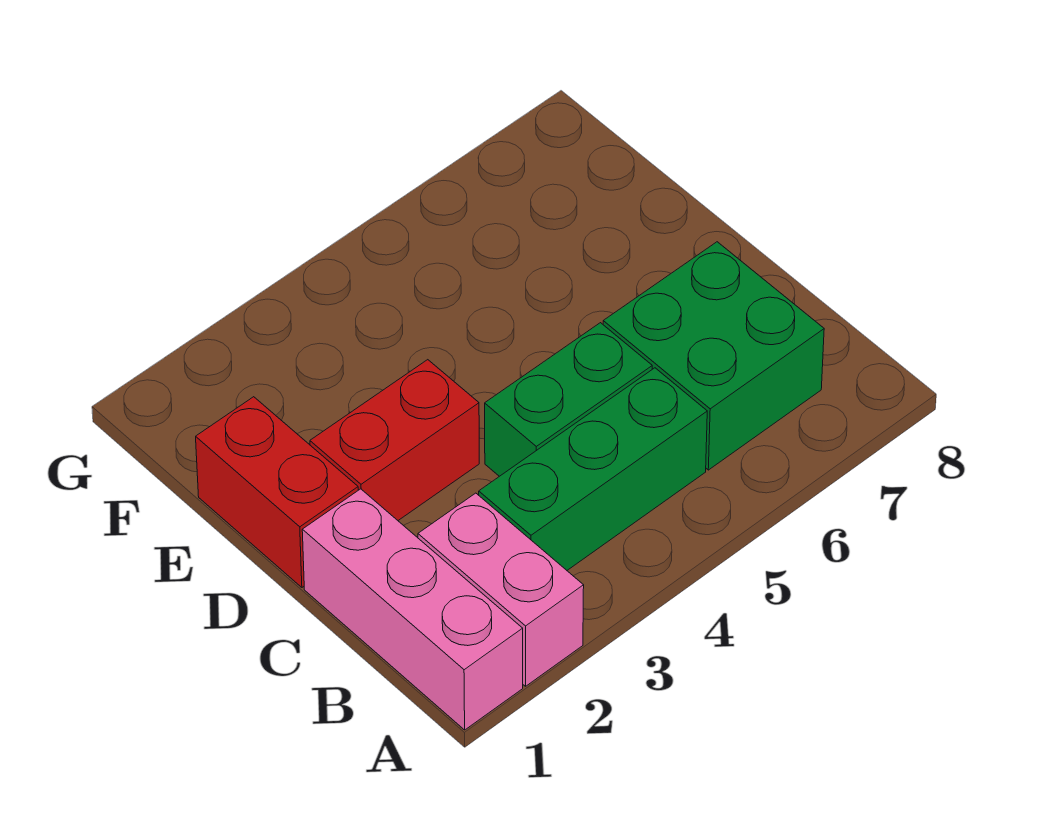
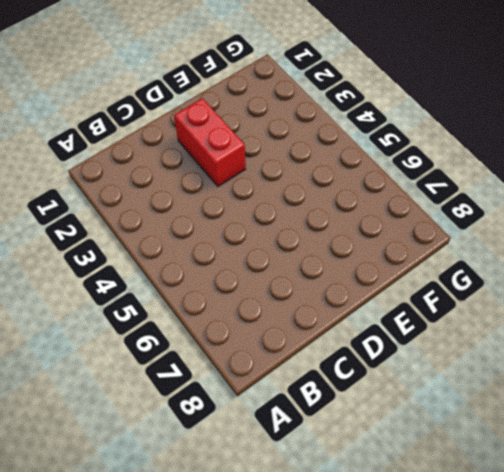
none -> pink 1x3 brick [302,489,523,730]
none -> pink 1x2 brick [418,493,584,686]

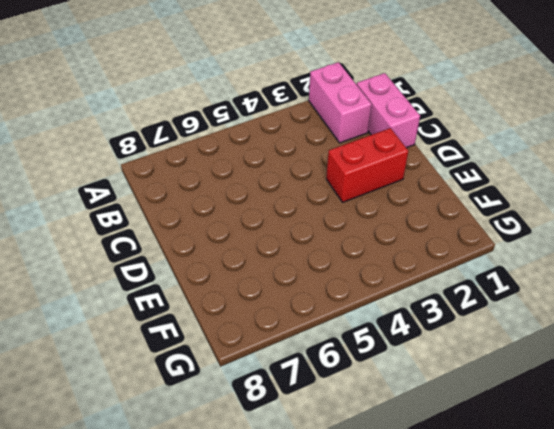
pink 1x2 brick [356,73,420,148] -> pink 1x3 brick [302,489,523,730]
none -> green 1x3 brick [479,368,707,570]
none -> green 2x2 brick [603,242,824,470]

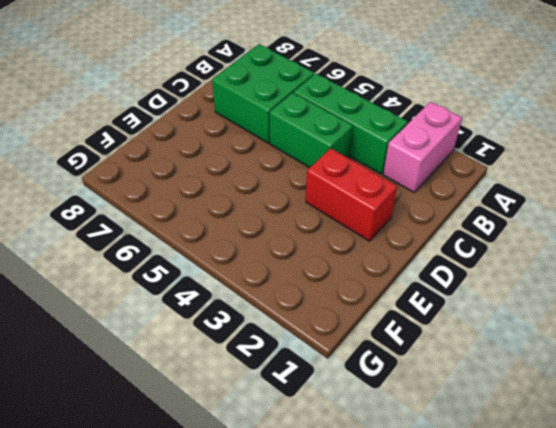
none -> pink 1x3 brick [302,489,523,730]
none -> red 1x2 brick [196,397,358,587]

